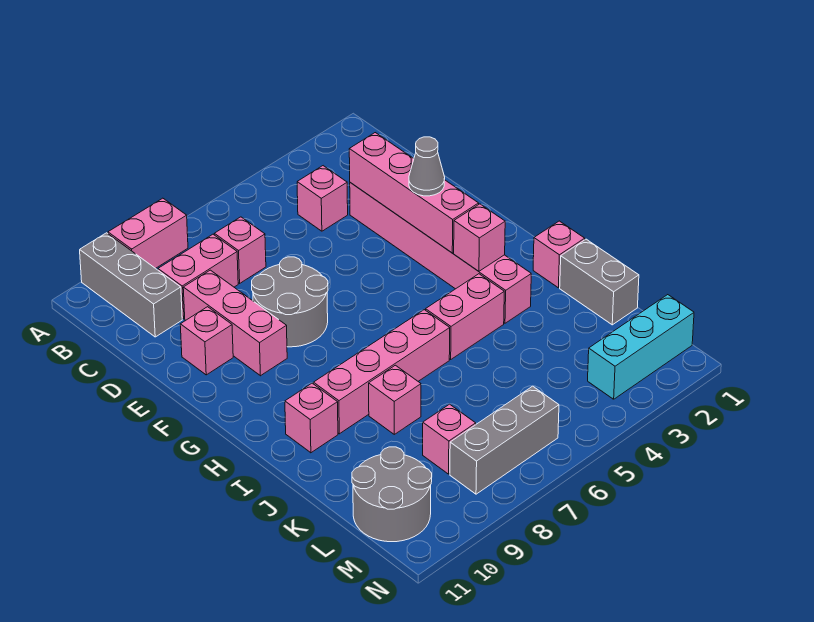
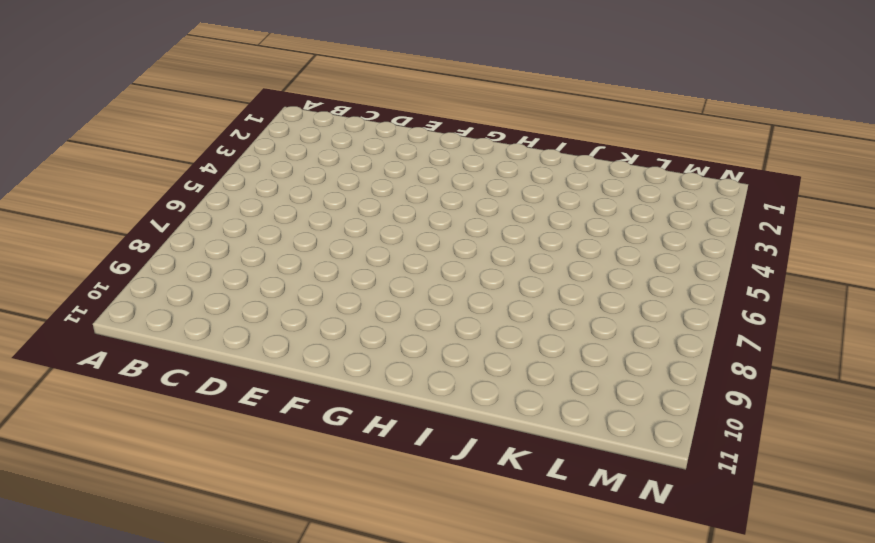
none -> pink 1x2 brick [108,198,188,268]
none -> grey 1x3 brick [80,233,182,337]
none -> pink 1x1 brick [297,166,348,231]

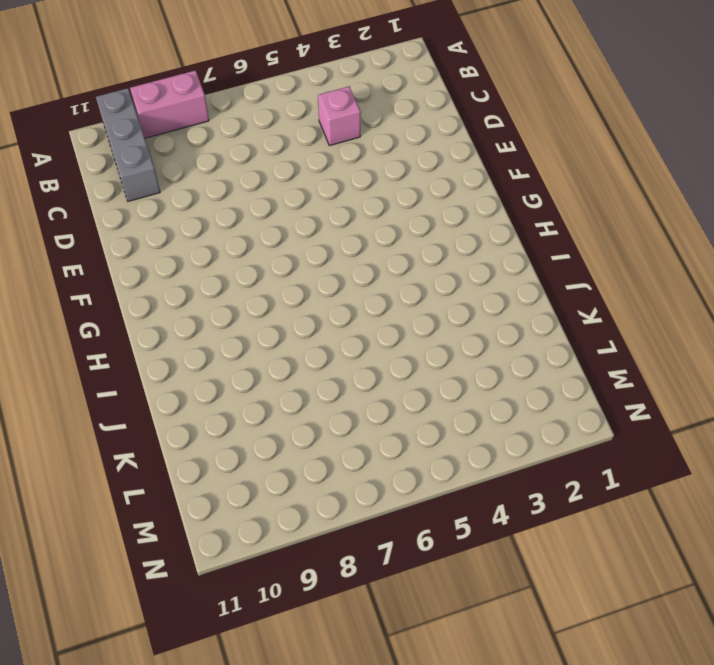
none -> pink 1x1 brick [214,217,266,283]
none -> pink 1x2 brick [158,234,238,319]
none -> pink 1x6 brick [350,183,531,323]

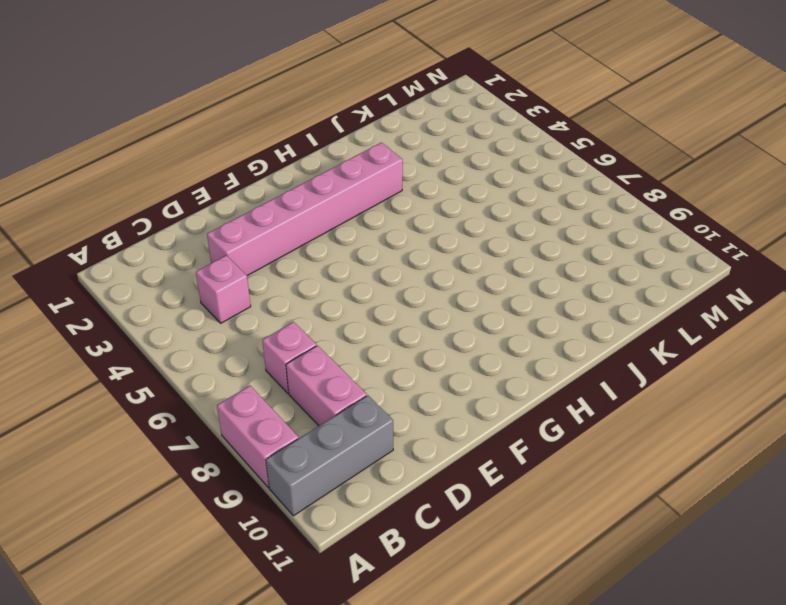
none -> pink 1x3 brick [183,270,287,376]
none -> grey 2x2 round brick [252,257,328,347]
none -> pink 1x1 brick [180,307,233,375]

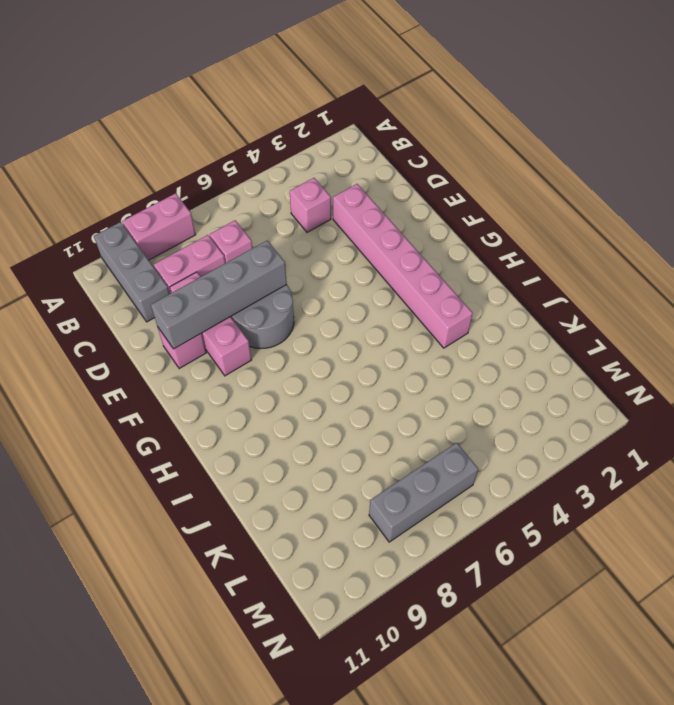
grey 1x4 brick [151,240,287,349] -> none
none -> pink 1x1 brick [533,221,585,288]
none -> pink 1x2 brick [426,274,504,359]
none -> pink 1x4 brick [314,310,450,434]

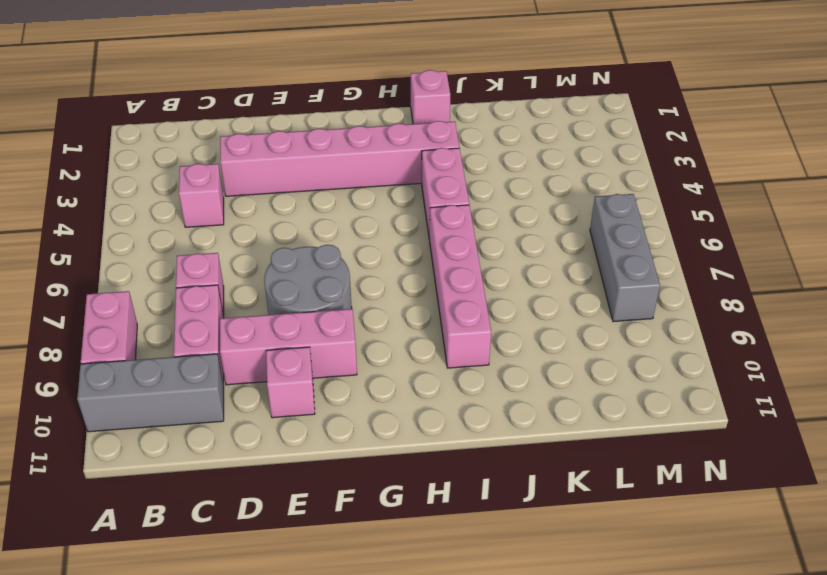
none -> pink 1x1 brick [285,383,338,453]
none -> grey 1x2 brick [560,239,639,325]
none -> pink 1x1 brick [369,365,421,434]

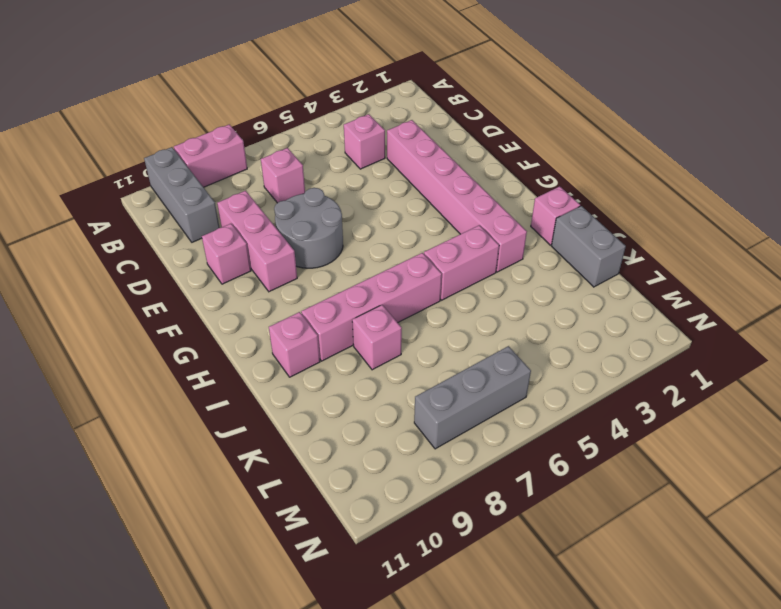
none -> pink 1x2 brick [158,234,238,319]
none -> pink 1x1 brick [423,404,476,474]
none -> grey 2x2 round brick [352,447,432,542]

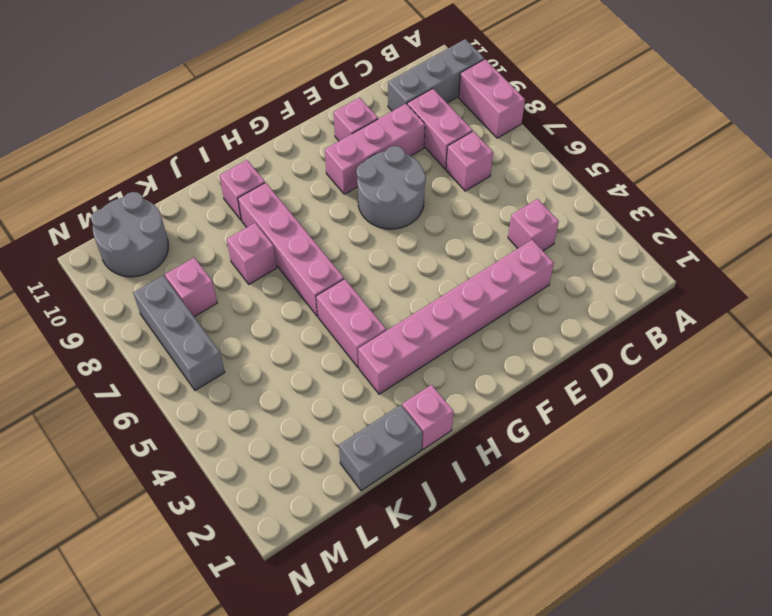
none -> cyan 1x3 brick [588,295,694,399]
none -> pink 1x4 brick [349,133,479,253]
none -> pink 1x1 brick [454,204,505,271]

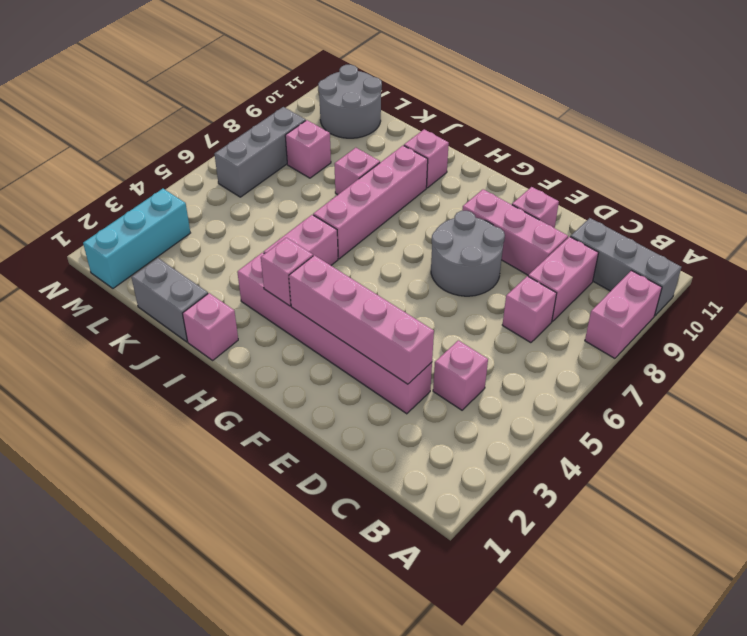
none -> grey 1x1 cone [409,137,445,196]

